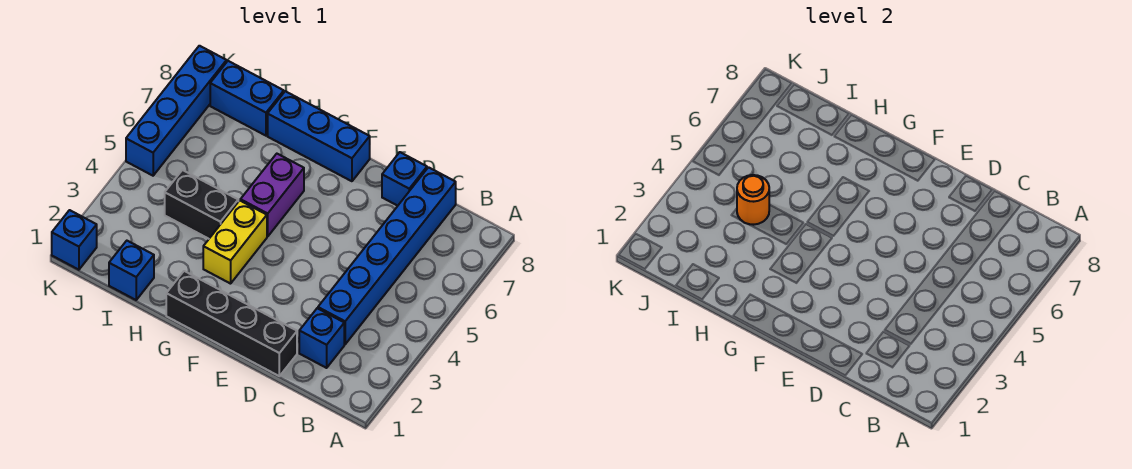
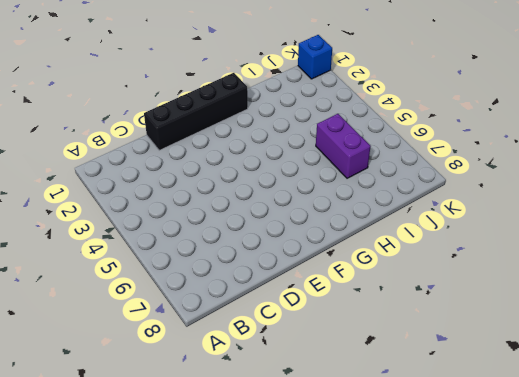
purple 1x2 brick [316,114,371,178] -> purple 1x2 brick moved to [240,154,304,237]
none -> blue 1x1 brick [299,308,344,368]
none -> blue 1x6 brick [318,167,456,344]
none -> blue 1x1 brick [382,152,427,206]

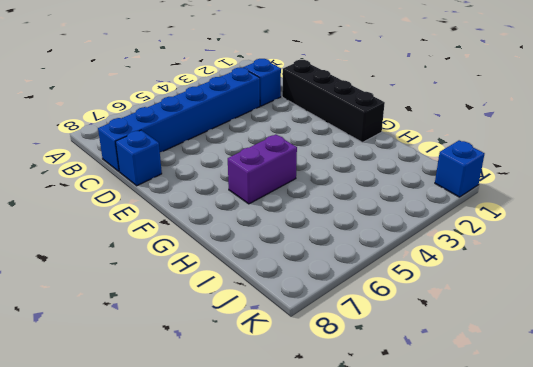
none -> blue 1x3 brick [268,91,370,181]
none -> yellow 1x2 brick [203,201,267,284]
none -> black 1x2 brick [165,170,238,239]

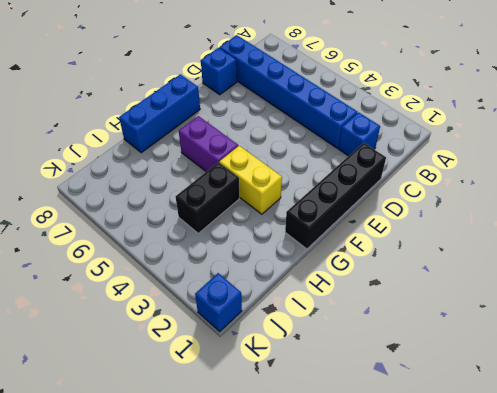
none -> blue 1x1 brick [109,241,154,300]
none -> blue 1x2 brick [210,61,284,136]
none -> blue 1x4 brick [126,46,227,176]

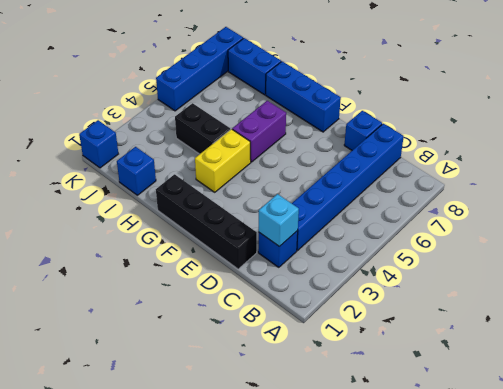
cyan 1x1 brick [259,194,299,247] -> none
none -> orange 1x1 round brick [737,175,769,225]

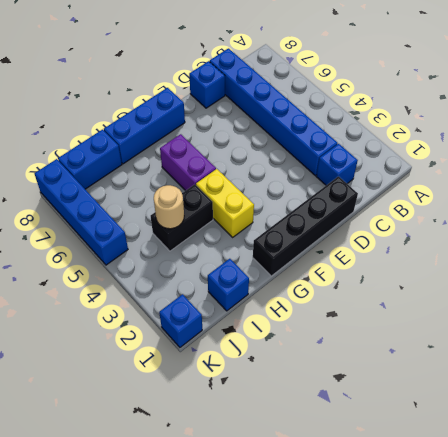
tan 1x1 round brick [154,185,184,229] -> orange 1x1 round brick [737,175,769,225]

